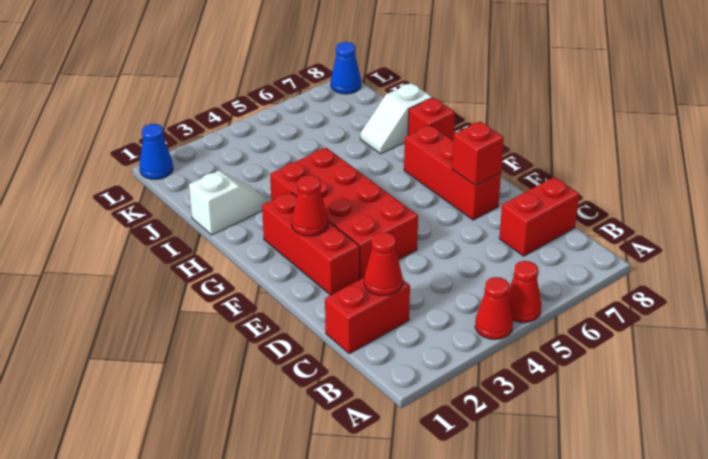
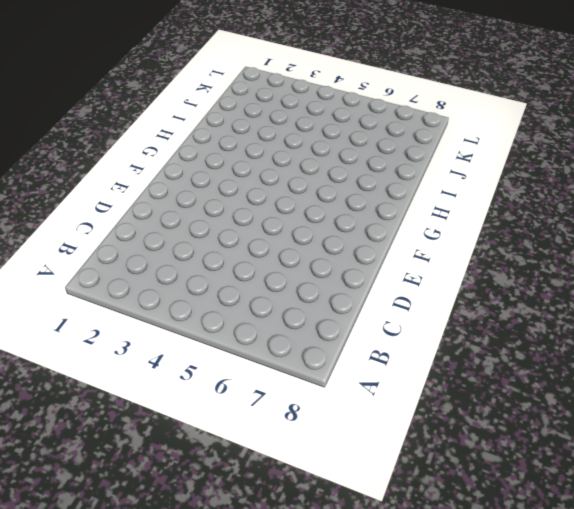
none -> red 1x1 cone [475,277,513,339]
none -> red 1x1 cone [508,261,541,323]
none -> red 1x2 brick [325,278,410,354]

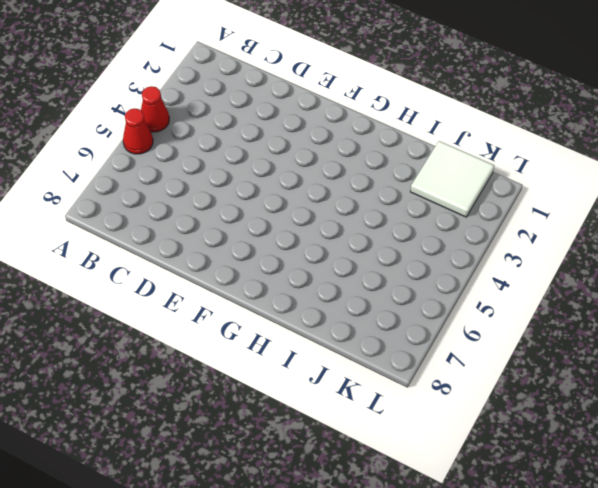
white 2x2 tile [411,141,494,217] -> none
none -> red 1x2 brick [325,278,410,354]
none -> red 1x2 brick [499,177,579,256]
none -> red 1x3 brick [262,192,360,295]

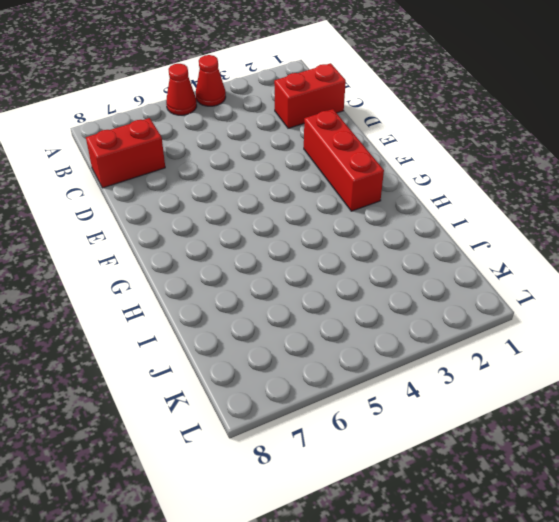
none -> red 2x4 brick [270,148,418,279]
none -> red 1x3 brick [404,125,501,220]
none -> red 1x1 brick [408,98,455,140]

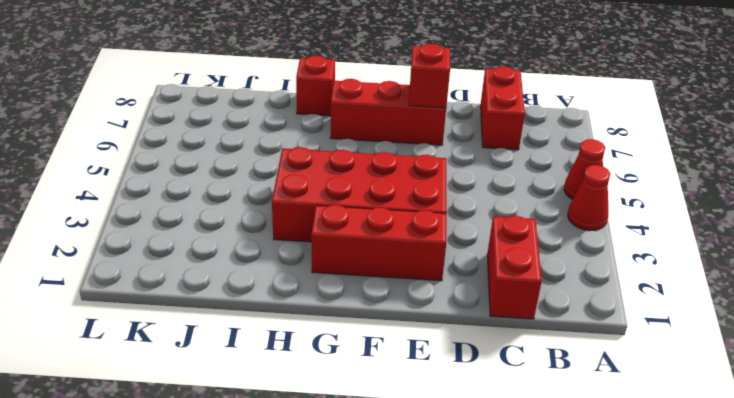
none -> white 1x2 slope [189,171,269,235]
none -> white 1x2 slope [360,83,432,154]
none -> blue 1x1 cone [139,124,173,179]

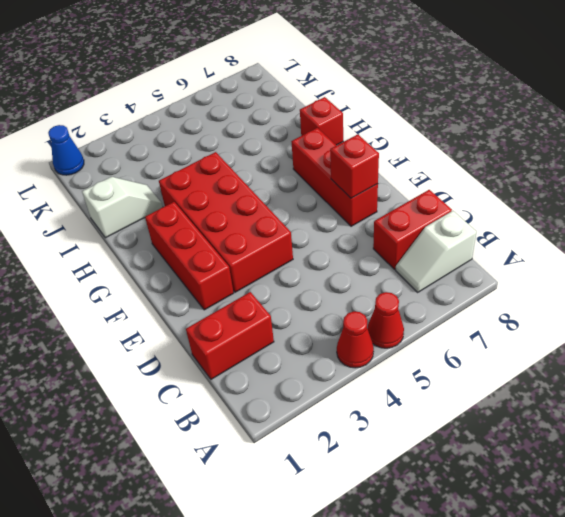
white 1x2 slope [396,211,476,292] -> white 1x2 slope moved to [360,83,432,154]
none -> blue 1x1 cone [331,42,361,94]
none -> red 1x1 cone [364,232,402,296]
none -> red 1x1 cone [292,175,328,236]

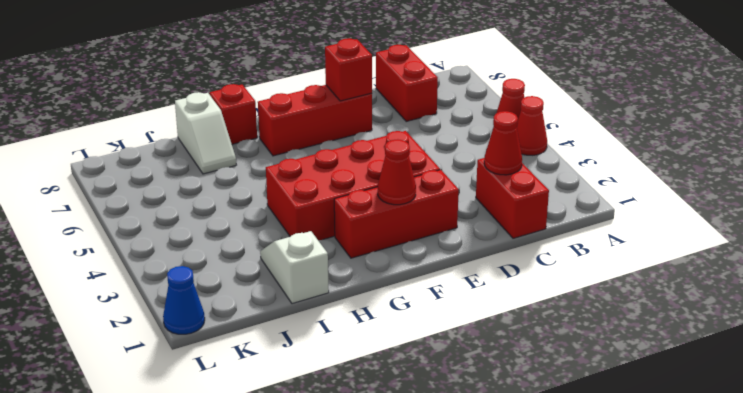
none -> blue 1x1 cone [331,42,361,94]

